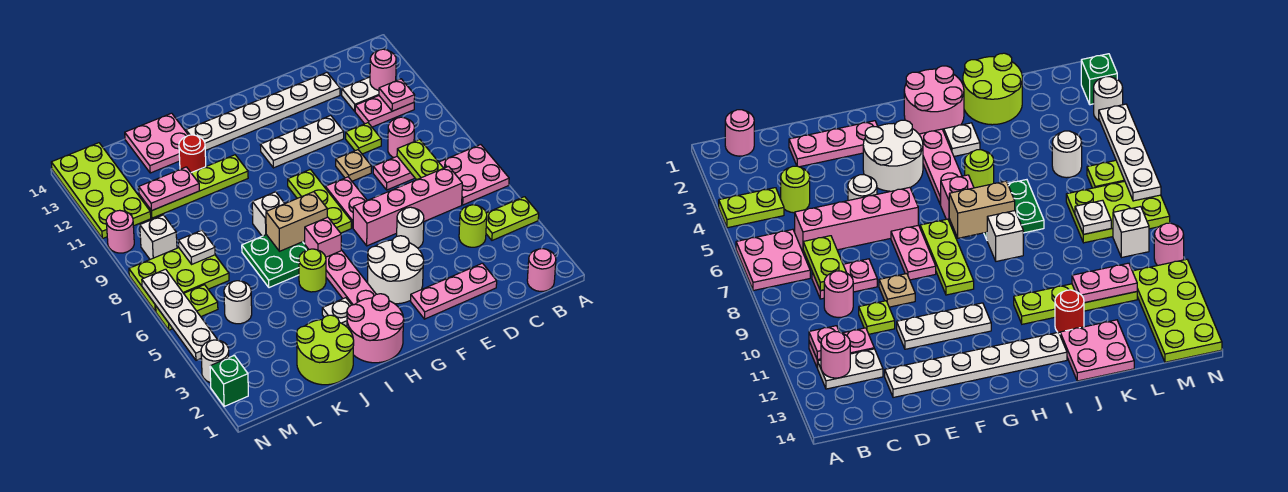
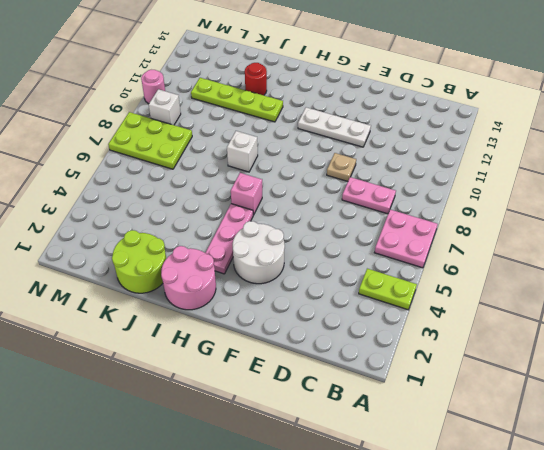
none -> pink 1x1 round brick [527,249,556,291]
none -> pink 1x2 plate [355,96,414,127]
none -> white 1x2 plate [342,77,379,111]
none -> lime 1x1 round brick [459,205,487,247]

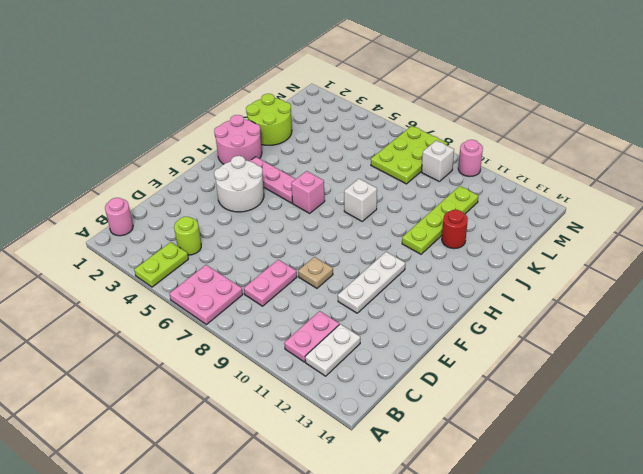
none -> pink 1x4 brick [353,166,462,246]
none -> pink 1x1 round brick [388,117,414,158]
none -> pink 1x3 plate [411,263,497,319]
none -> lime 1x1 plate [346,123,381,154]

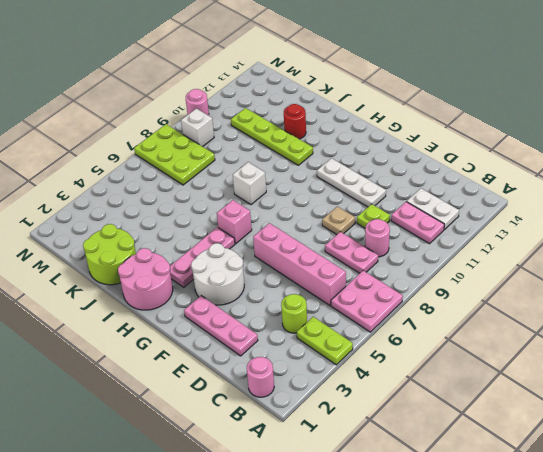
none -> white 1x6 plate [186,73,340,151]
none -> white 1x1 round brick [397,207,424,248]
none -> pink 1x2 plate [325,177,367,228]
none -> lime 1x3 plate [288,169,352,233]

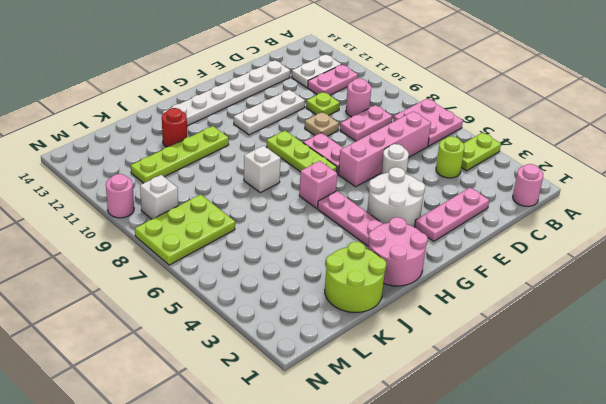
none -> white 1x1 plate [322,298,351,327]
none -> lime 1x1 round brick [299,249,326,292]
none -> green 2x2 plate [242,235,309,288]
none -> pink 2x2 plate [125,113,188,173]

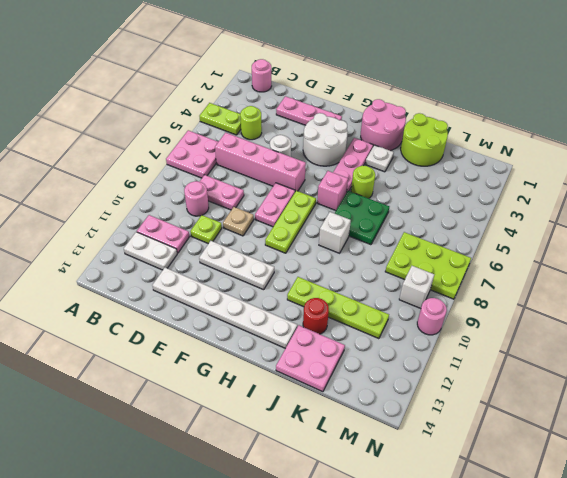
none -> white 1x1 round brick [224,281,252,324]
none -> lime 1x2 plate [156,285,218,330]
none -> lime 2x4 plate [51,143,151,239]
none -> green 1x1 brick [210,355,248,406]

